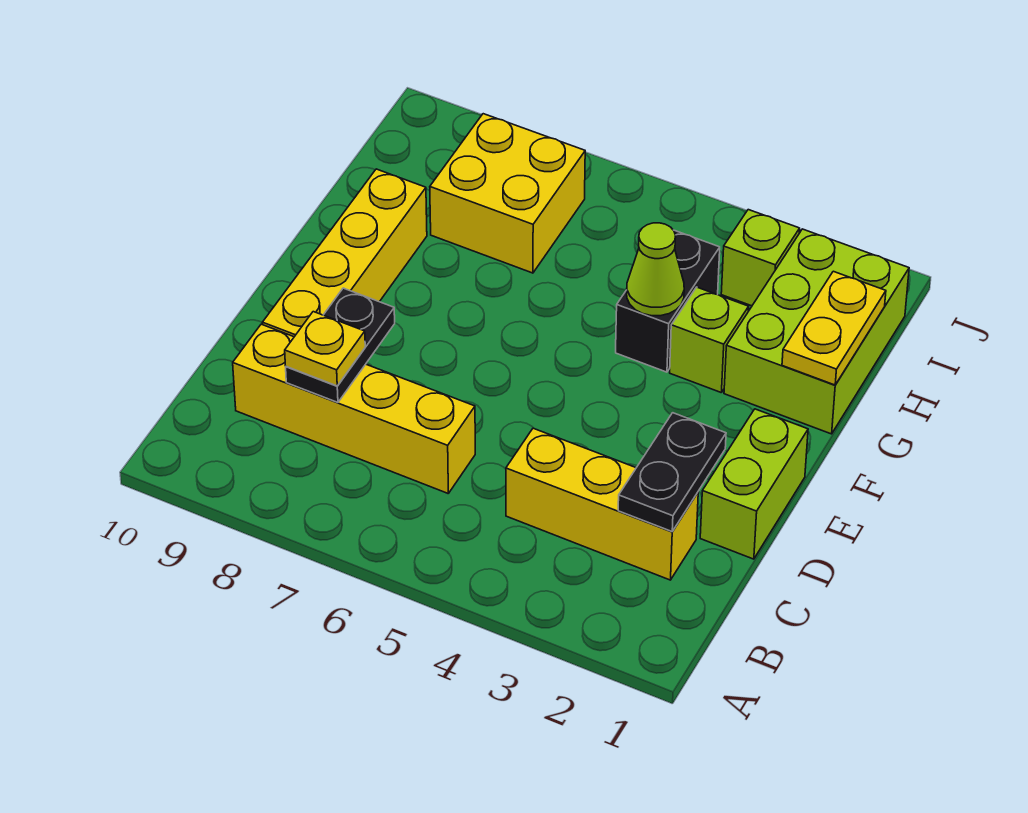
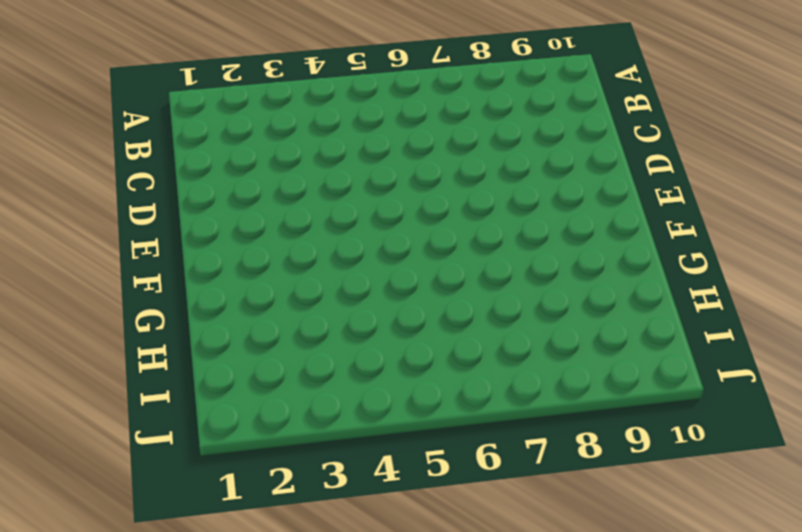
none -> yellow 1x3 brick [506,428,698,580]
none -> yellow 1x4 brick [233,324,475,493]
none -> lime 1x2 brick [700,409,808,559]

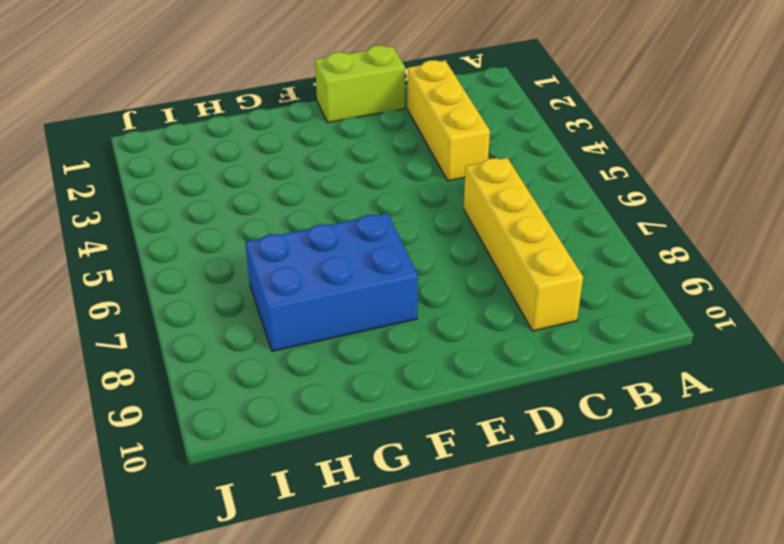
blue 2x3 brick [245,213,418,351] -> yellow 2x2 brick [430,114,585,273]
none -> yellow 1x4 brick [262,169,427,337]
none -> lime 2x3 brick [724,229,909,434]
none -> lime 1x1 brick [670,287,749,392]

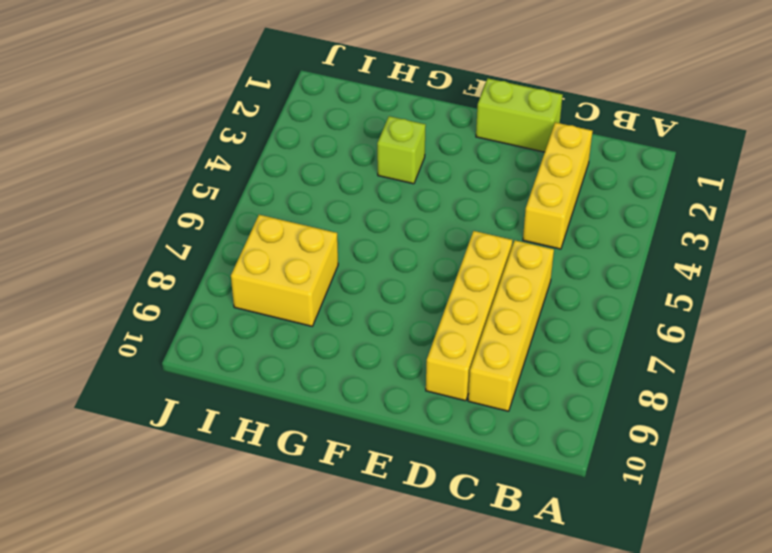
yellow 1x4 brick [426,231,513,401] -> yellow 1x4 brick turned to [262,169,427,337]
none -> lime 2x3 brick [724,229,909,434]
none -> black 1x2 brick [616,230,720,372]
none -> lime 1x1 brick [721,210,800,306]

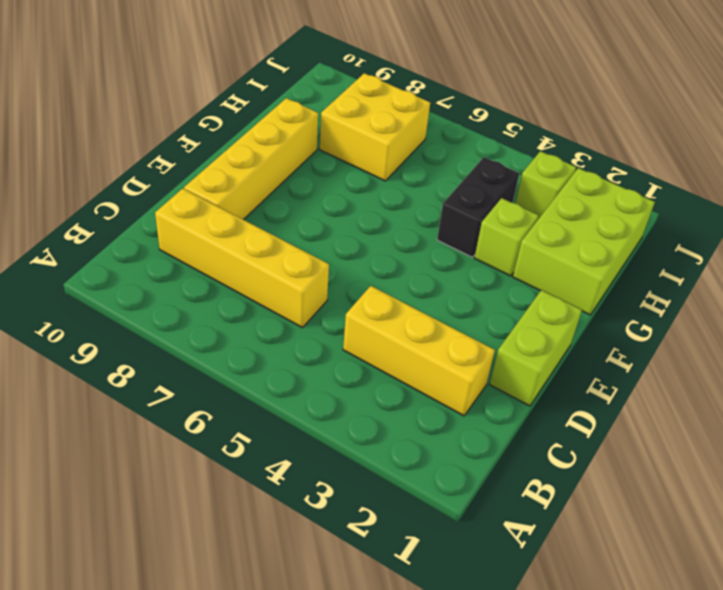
none -> black 1x2 plate [618,413,726,531]
none -> black 1x2 plate [286,288,395,402]
none -> yellow 1x2 plate [782,271,886,385]

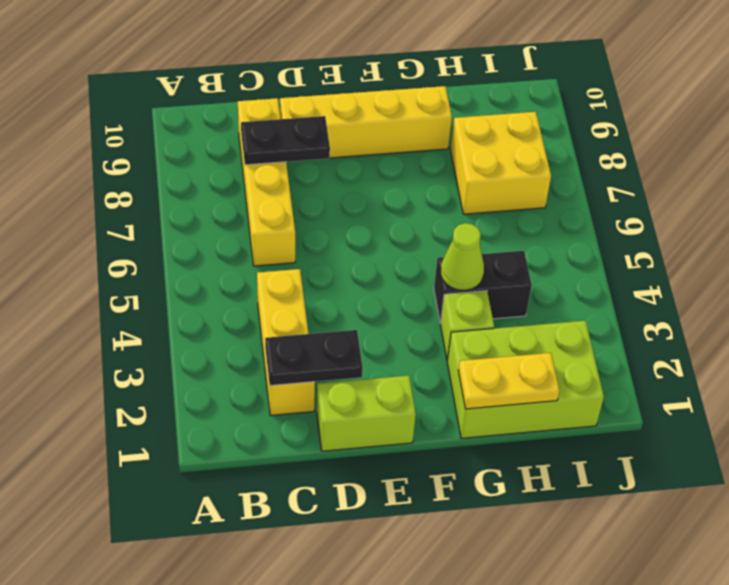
none -> lime 1x1 brick [721,210,800,306]
none -> yellow 1x1 plate [285,312,365,386]

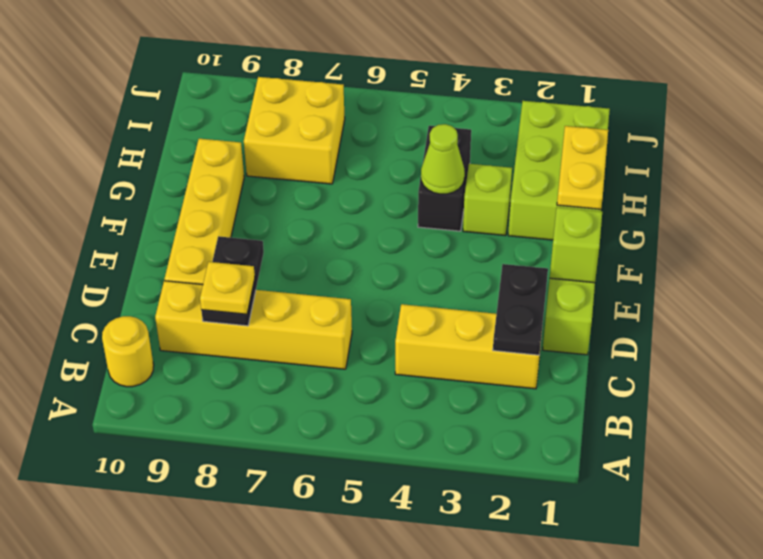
yellow 1x1 round brick [102,316,154,387] -> none
lime 1x1 brick [550,207,602,283] -> lime 1x1 brick moved to [721,210,800,306]

